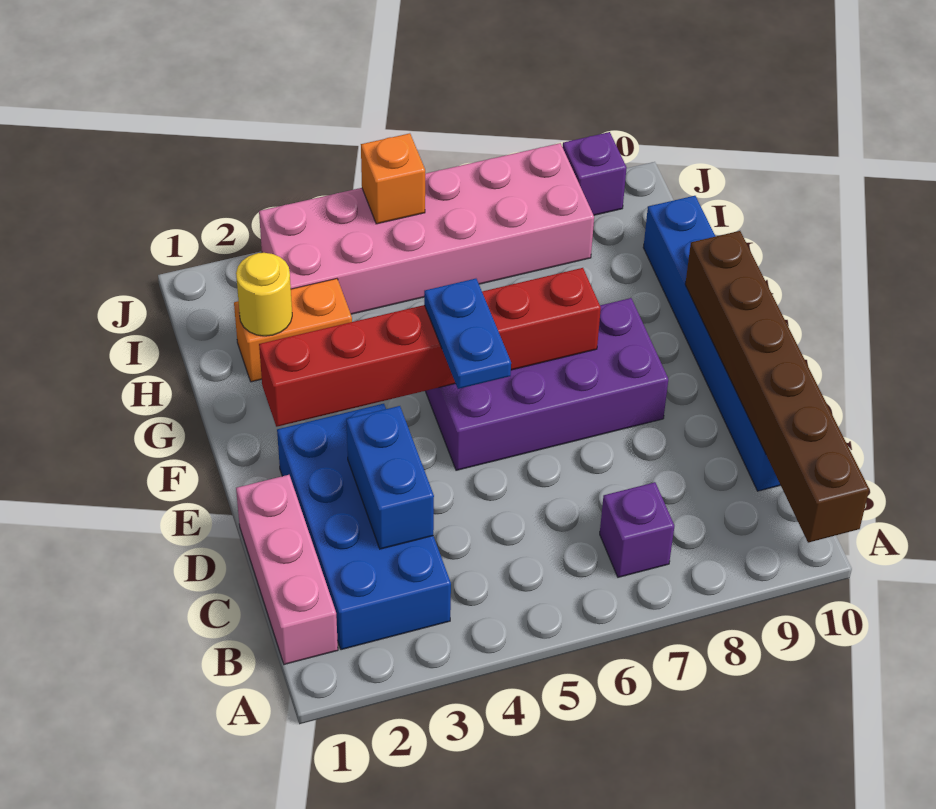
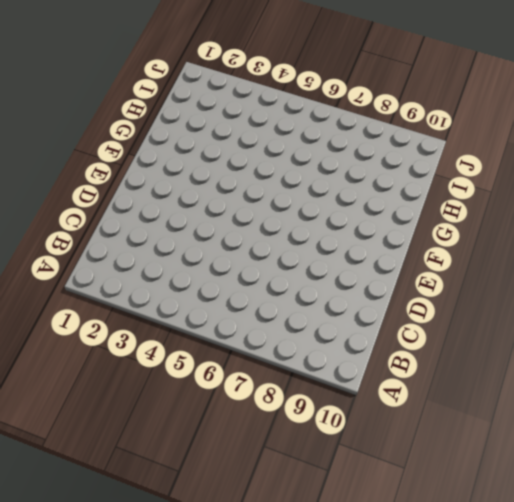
none -> pink 1x3 brick [236,475,338,664]
none -> blue 2x4 brick [277,404,451,650]
none -> purple 1x1 brick [600,482,674,577]

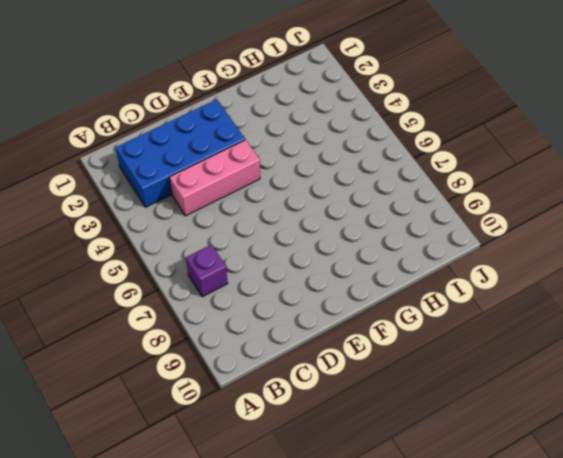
pink 1x3 brick [169,140,260,216] -> pink 1x3 brick moved to [236,475,338,664]
none -> blue 1x6 brick [643,196,780,491]
none -> purple 2x4 brick [426,298,668,470]
none -> orange 1x2 brick [234,279,352,382]

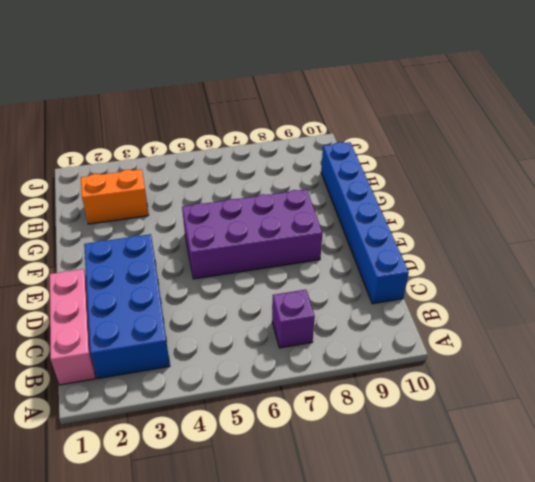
none -> pink 2x6 brick [259,143,594,314]
none -> purple 1x1 brick [563,132,627,215]
none -> brown 1x6 brick [685,231,869,543]

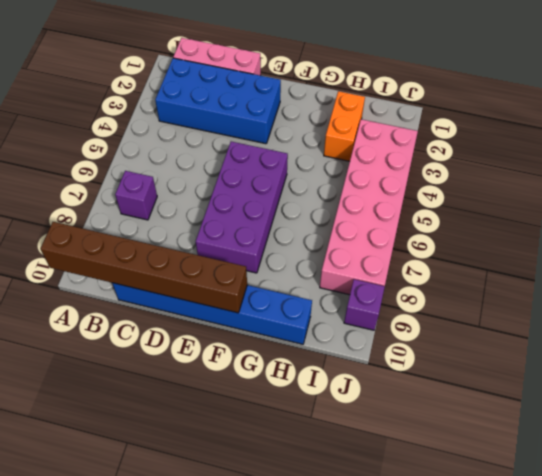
none -> blue 1x2 brick [346,406,434,549]
none -> red 1x6 brick [259,268,601,427]
none -> yellow 1x1 round brick [236,253,292,336]

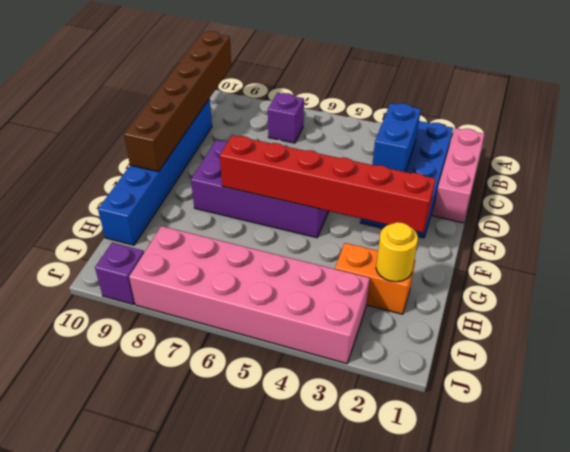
none -> orange 1x1 brick [361,133,425,224]
none -> blue 1x2 plate [424,279,511,389]

